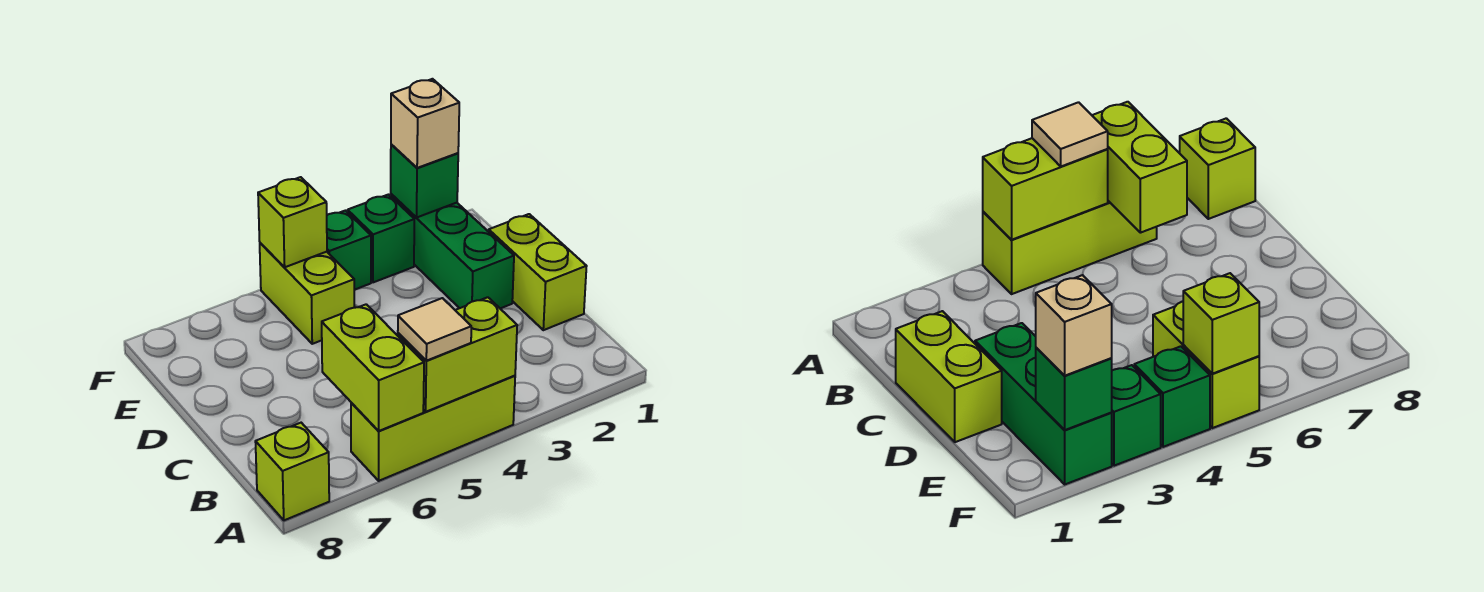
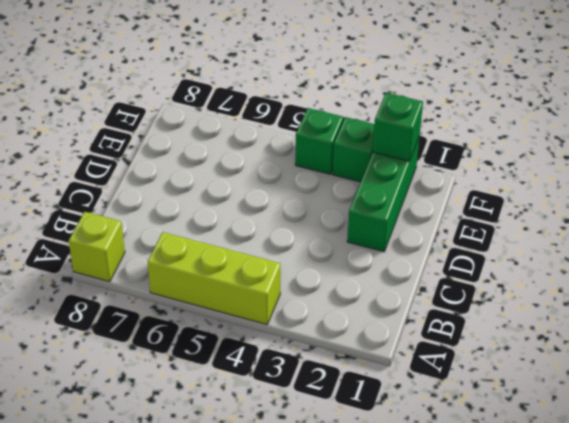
none -> lime 1x2 brick [489,214,587,330]
none -> lime 1x2 brick [260,243,354,344]
none -> lime 1x2 brick [398,297,517,412]

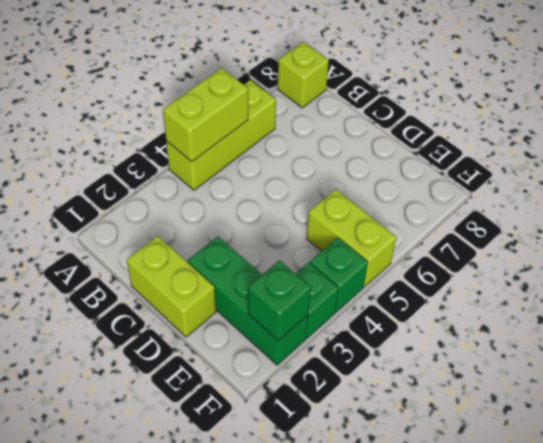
none -> lime 1x2 brick [322,304,424,431]
none -> lime 1x1 brick [258,177,327,267]
none -> tan 1x1 tile [398,298,471,361]

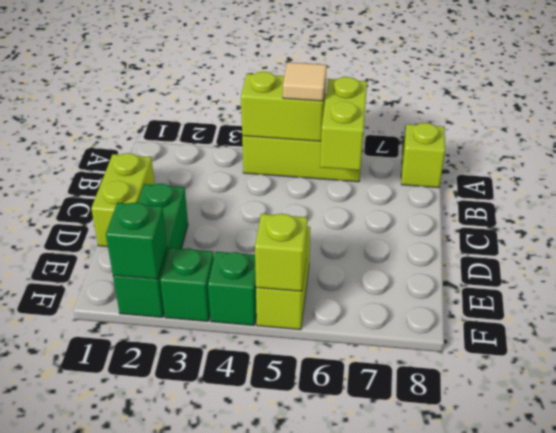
none -> tan 1x1 brick [391,79,459,168]

